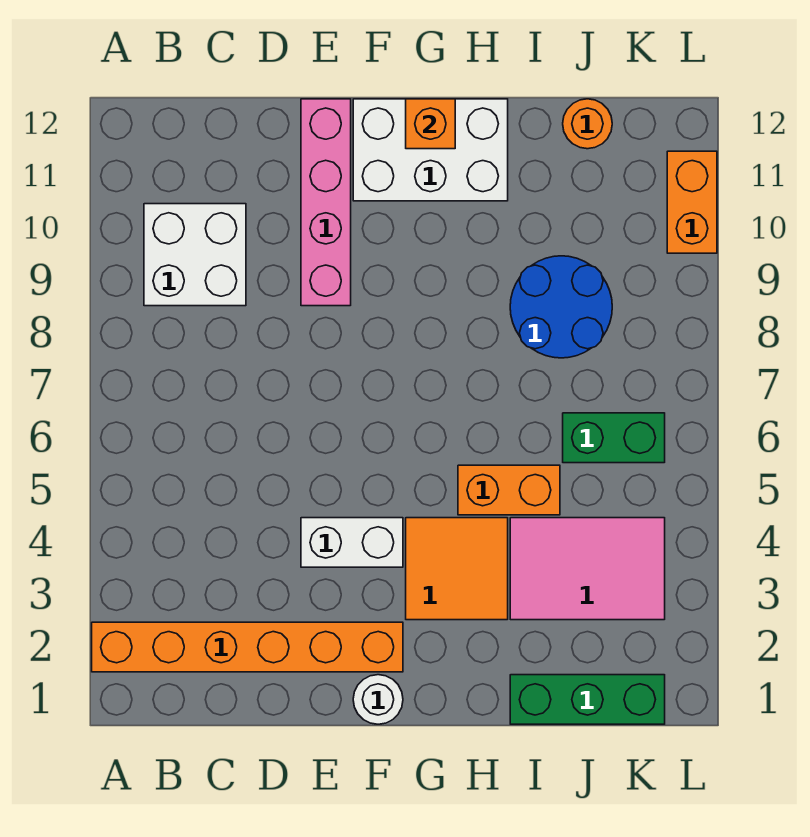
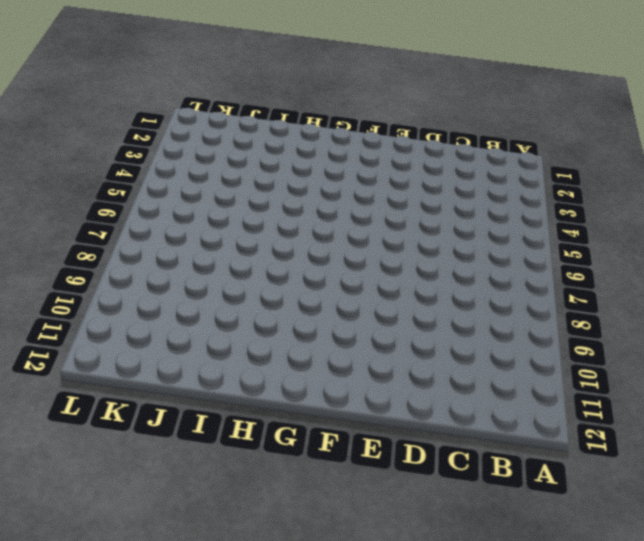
none -> orange 1x6 brick [92,622,403,672]
none -> white 2x2 brick [144,204,246,306]
none -> white 1x2 brick [301,518,403,567]

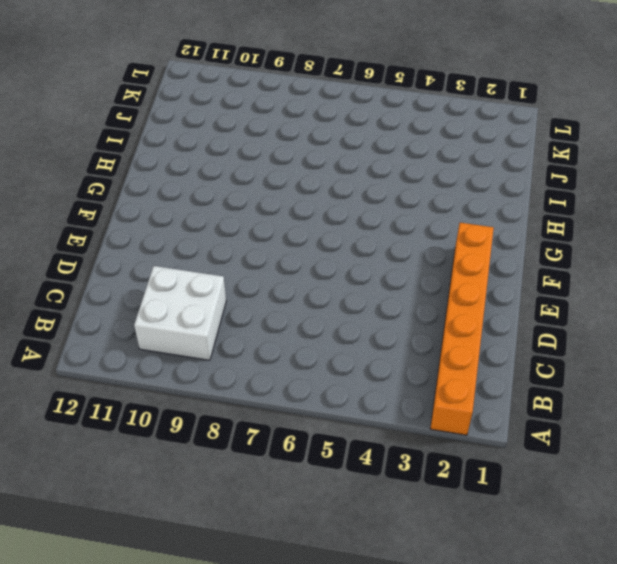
none -> white 1x2 brick [301,518,403,567]
none -> pink 1x4 brick [301,99,351,306]
none -> white 1x1 round brick [353,675,403,724]

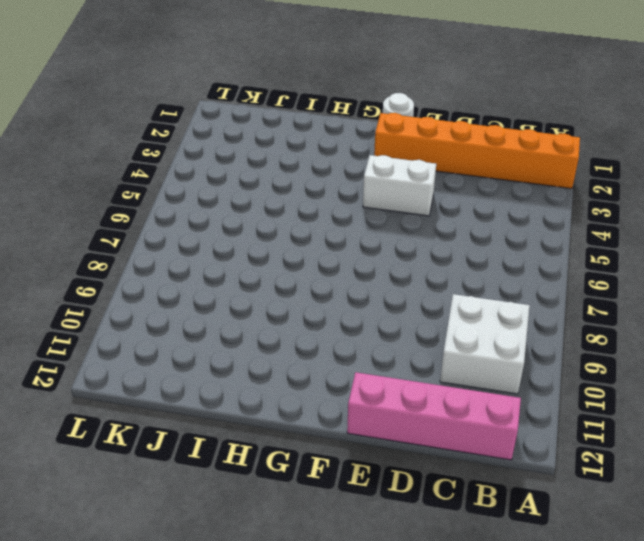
pink 1x4 brick [347,372,521,460] -> pink 1x4 brick turned to [301,99,351,306]
none -> white 2x3 brick [353,99,508,201]
none -> orange 2x2 tile [406,518,508,620]
none -> orange 1x2 brick [458,465,560,515]

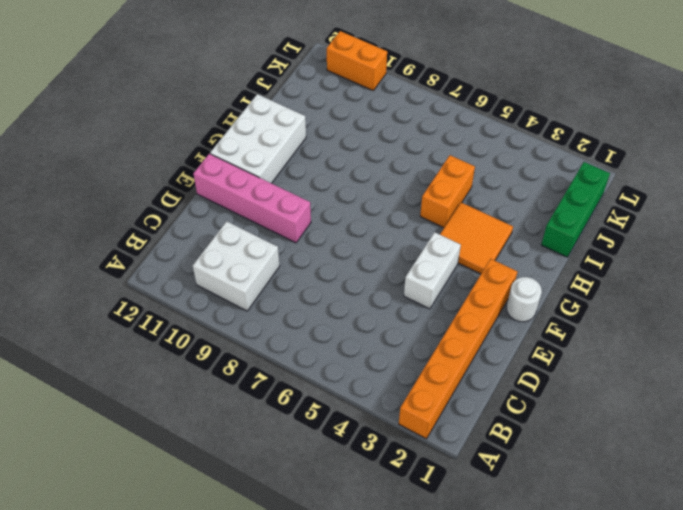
none -> pink 2x3 tile [510,518,665,620]
none -> blue 2x2 round brick [510,256,612,358]
none -> green 1x2 brick [563,413,665,463]

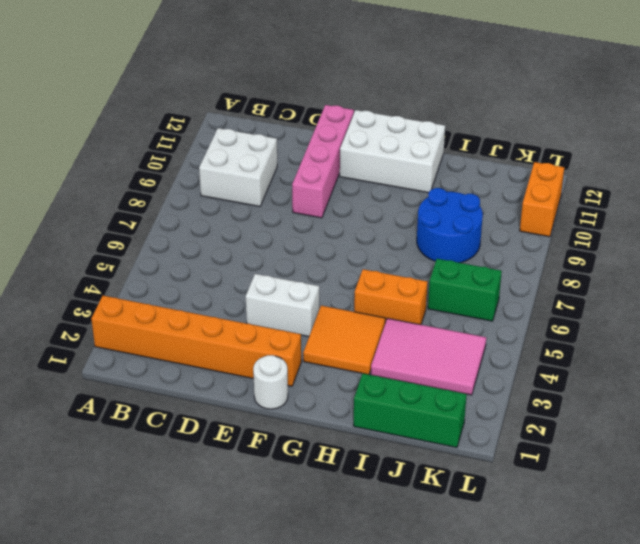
none -> orange 1x1 round brick [563,99,612,149]
none -> orange 1x1 brick [406,99,455,149]

